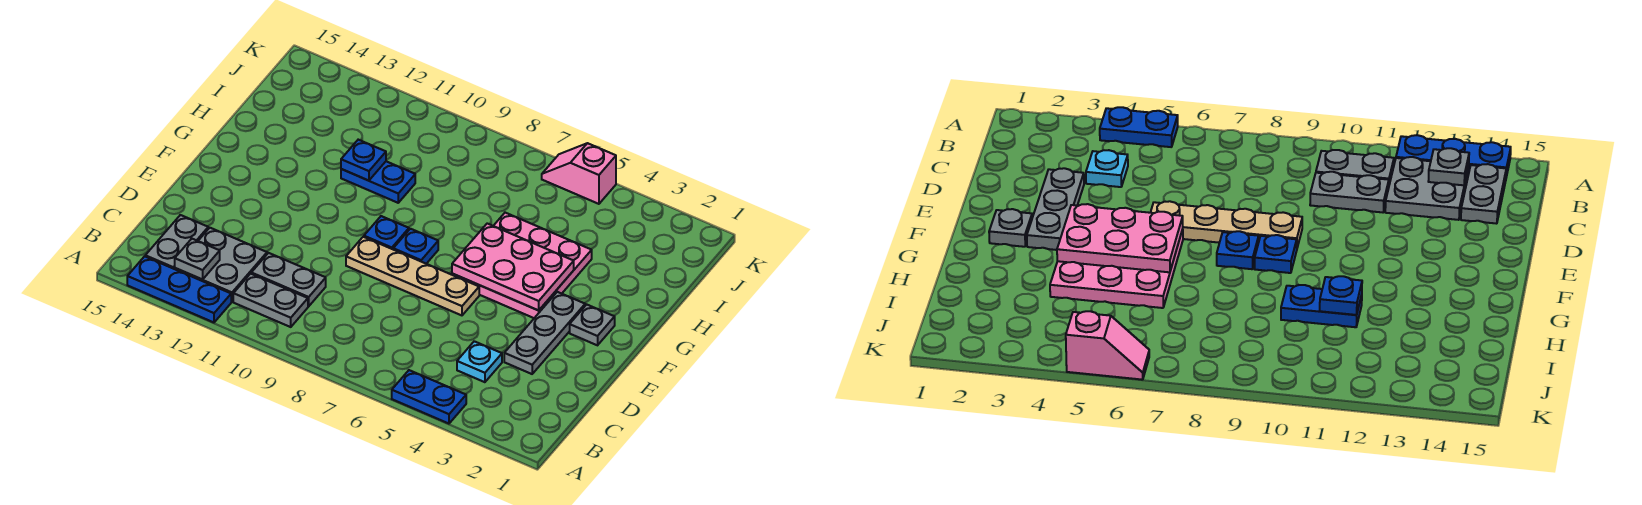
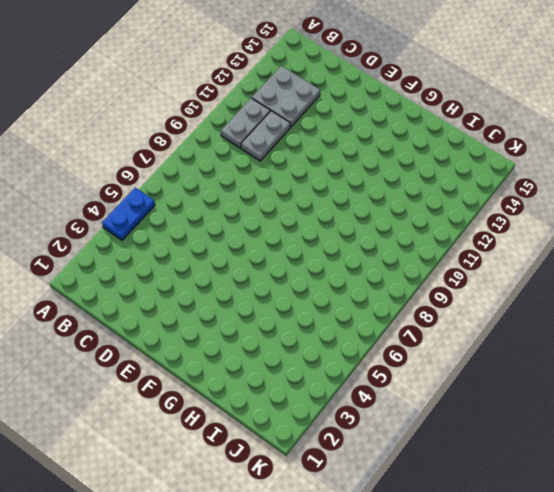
none -> blue 1x3 plate [127,256,231,322]
none -> grey 1x2 plate [145,215,208,269]
none -> cyan 1x1 plate [457,341,502,382]

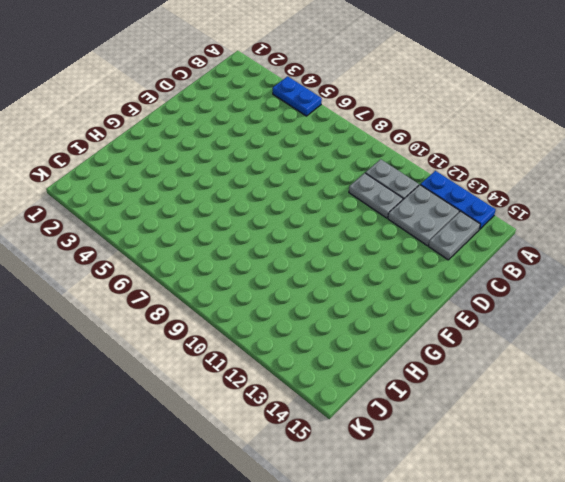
none -> cyan 1x1 plate [457,341,502,382]
none -> grey 1x3 plate [504,292,585,374]
none -> tan 1x4 plate [346,237,479,315]

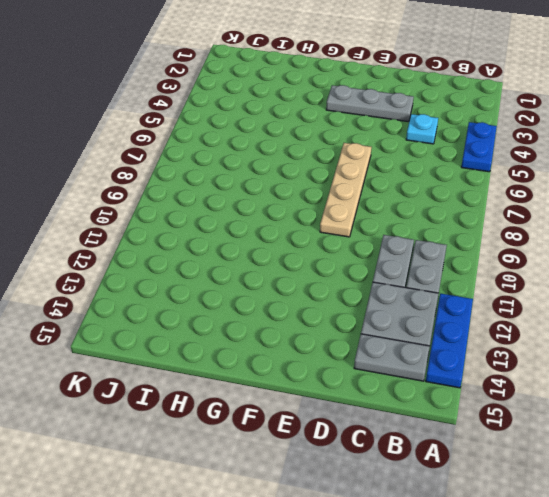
none -> grey 1x1 plate [570,305,615,345]
none -> pink 3x3 plate [452,213,592,318]
none -> blue 1x1 plate [393,229,438,264]

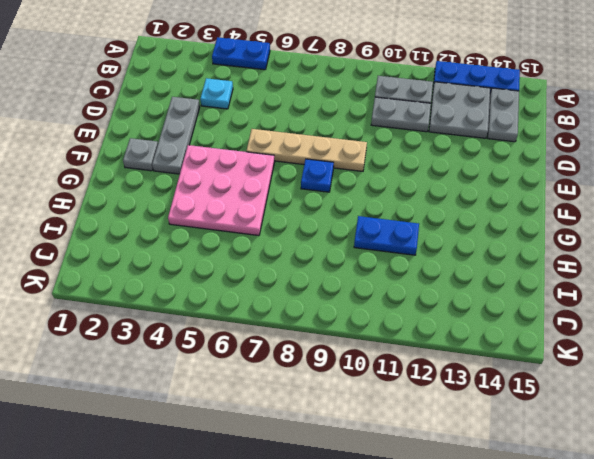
none -> blue 1x1 plate [364,216,409,249]
none -> pink 1x2 slope [542,143,616,204]
none -> grey 1x1 plate [175,239,220,279]

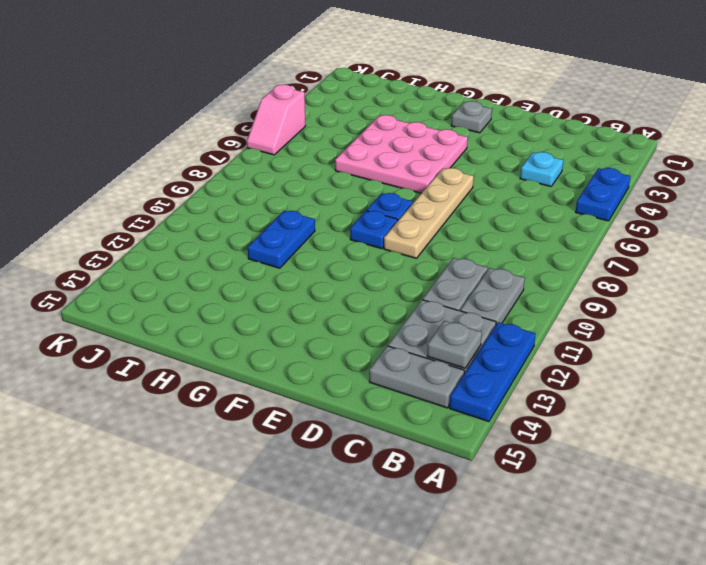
none -> grey 1x3 plate [504,292,585,374]
none -> pink 2x3 plate [452,224,574,310]
none -> blue 1x1 plate [341,140,386,181]

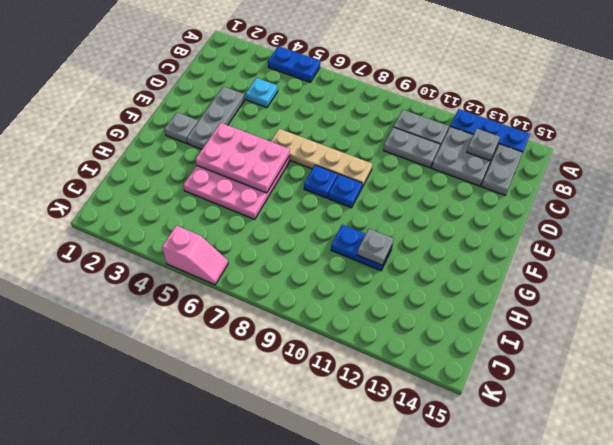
grey 1x1 plate [357,229,393,265] -> blue 1x1 plate [341,140,386,181]

